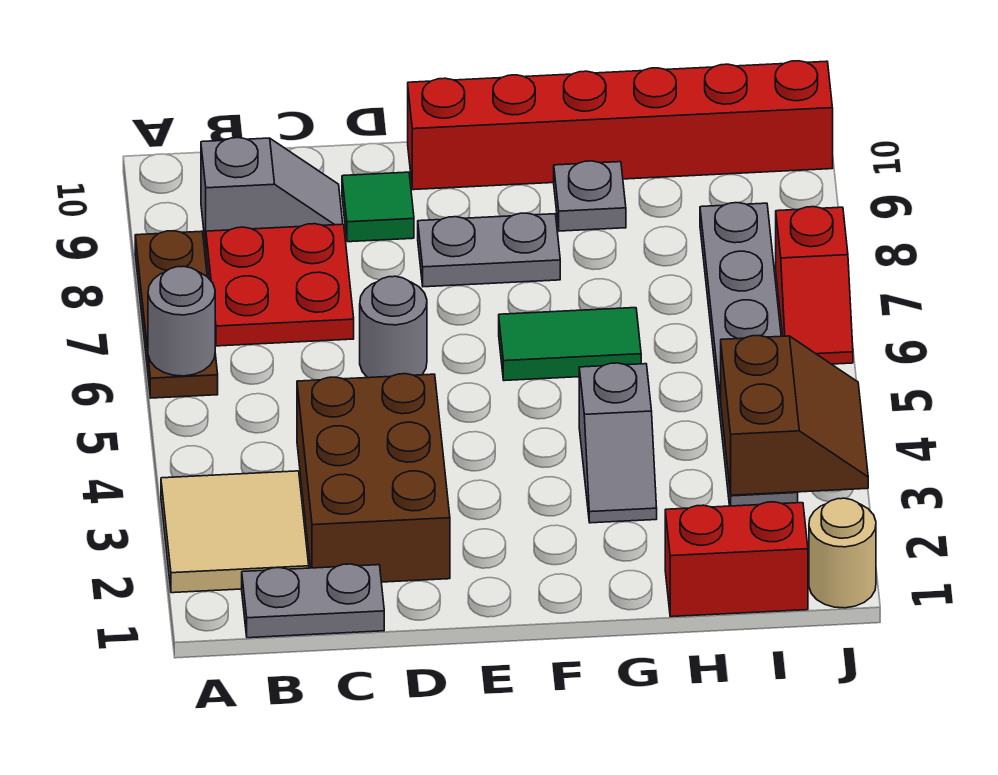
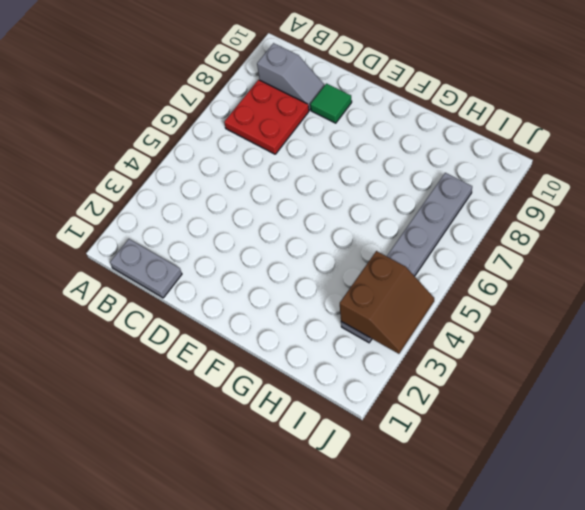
none -> tan 2x2 tile [161,471,309,593]
none -> brown 1x3 plate [135,231,218,398]
none -> brown 2x3 brick [297,374,450,582]

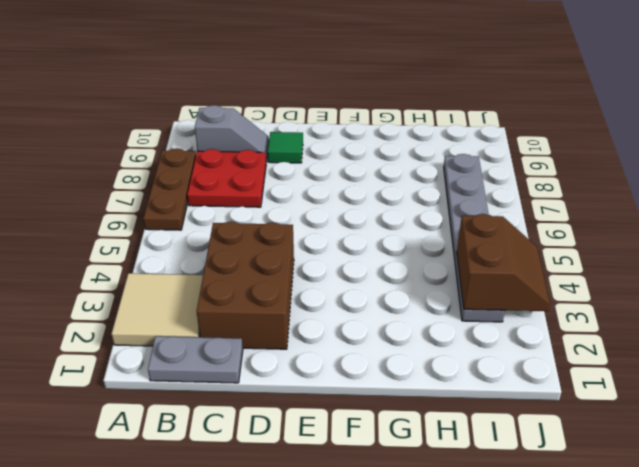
none -> grey 1x1 round brick [360,276,427,378]
none -> grey 1x2 plate [418,213,560,287]
none -> red 1x6 brick [408,61,833,190]

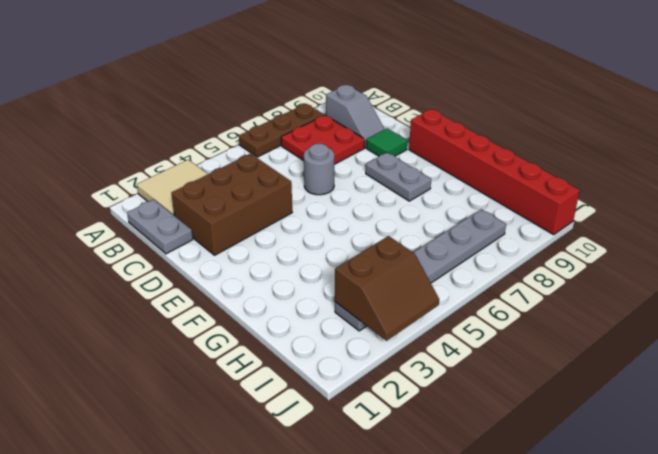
none -> green 1x2 tile [499,308,641,381]
none -> grey 1x2 slope [579,363,657,523]
none -> grey 1x1 plate [554,161,626,231]

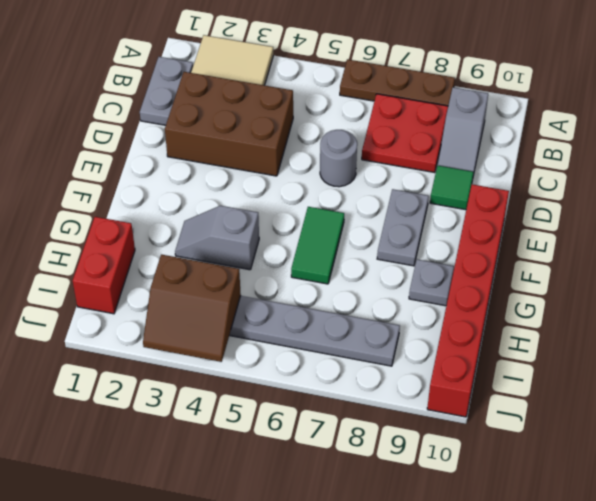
none -> tan 1x1 round brick [809,498,876,608]
none -> red 1x2 slope [776,207,853,364]
none -> grey 1x1 round brick [148,266,215,376]

